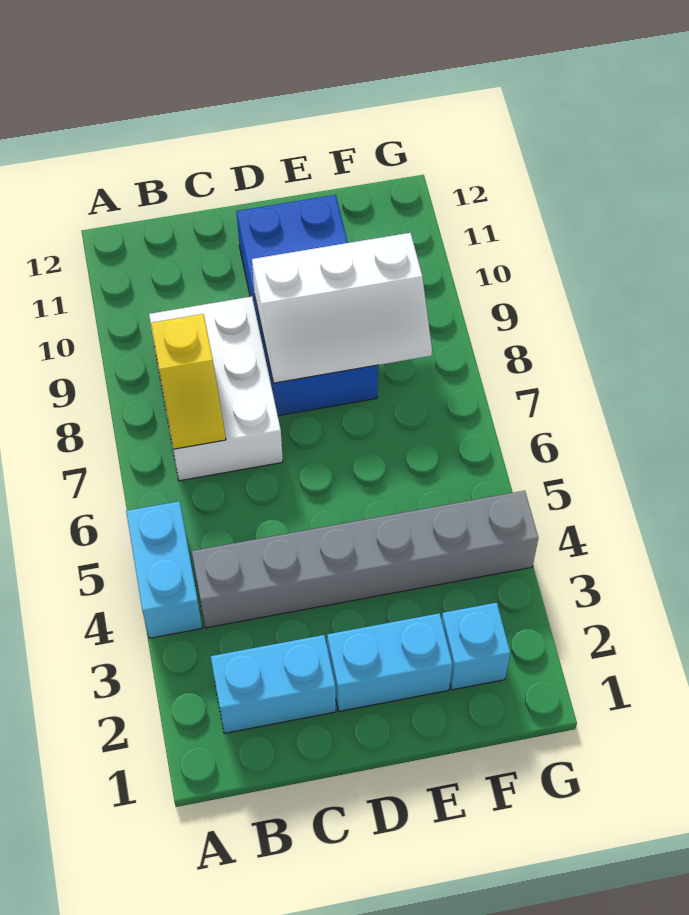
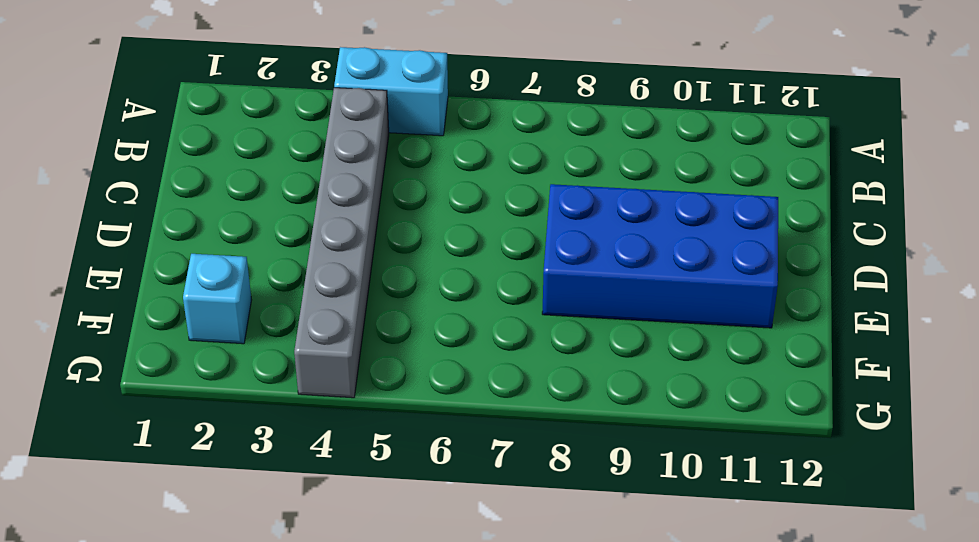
none -> cyan 1x2 brick [211,635,336,733]
none -> white 2x3 brick [149,296,283,481]

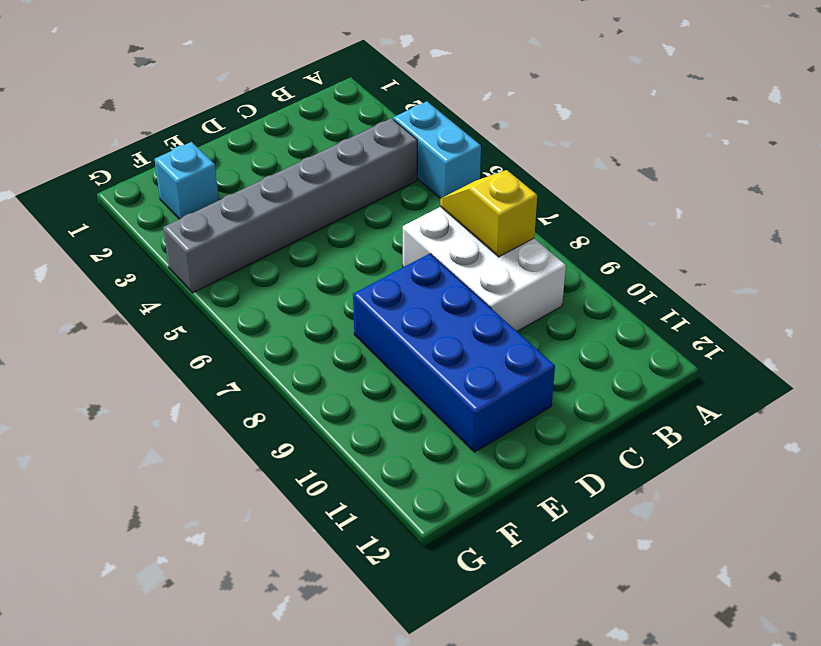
none -> cyan 1x2 brick [211,635,336,733]
none -> cyan 1x2 brick [327,613,452,711]

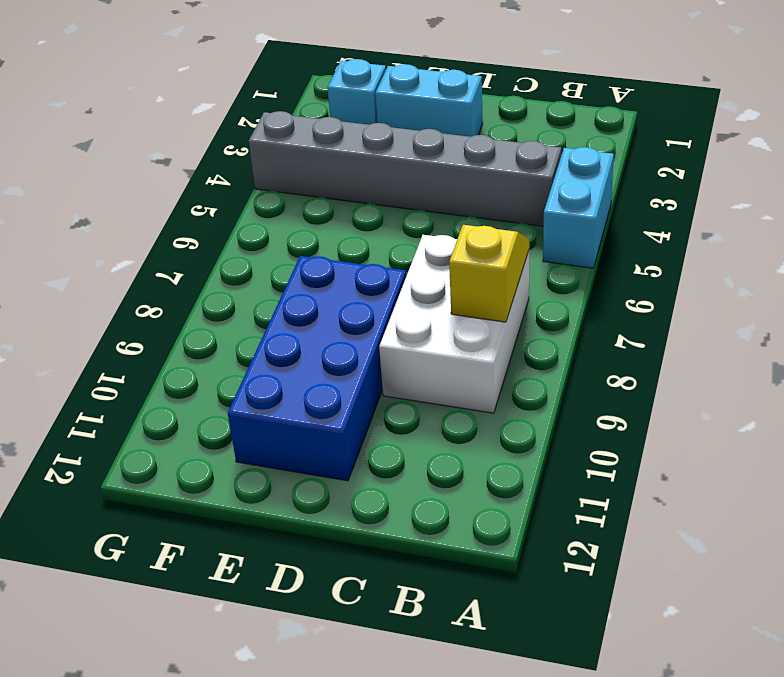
none -> cyan 1x2 brick [211,635,336,733]
none -> white 2x3 slope [252,233,432,383]

